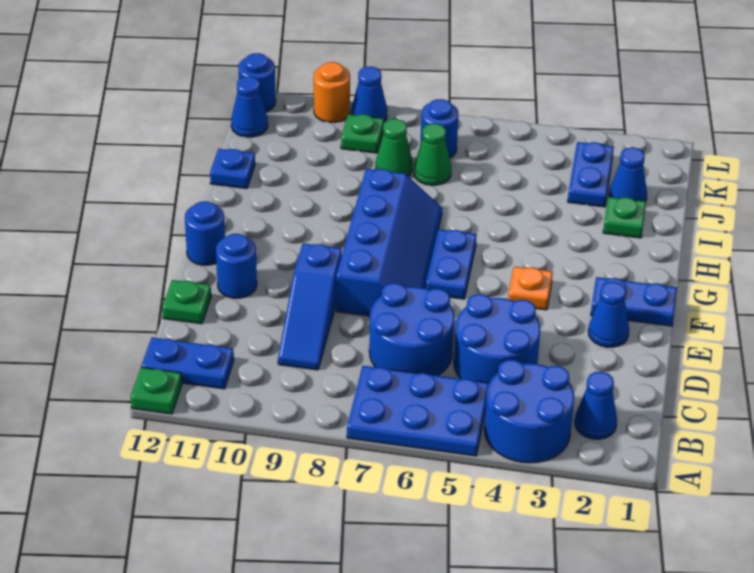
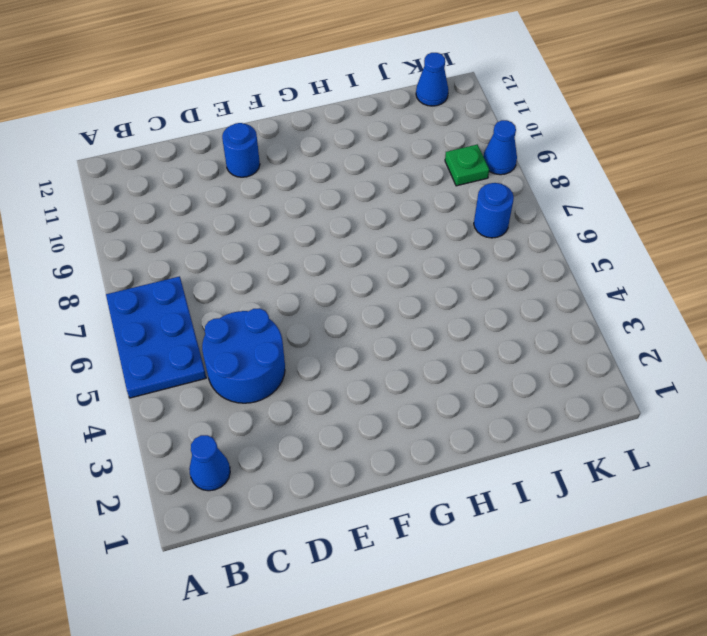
none -> blue 2x2 round brick [484,360,574,463]
none -> green 1x1 plate [131,367,182,414]
none -> blue 1x2 plate [141,338,234,389]

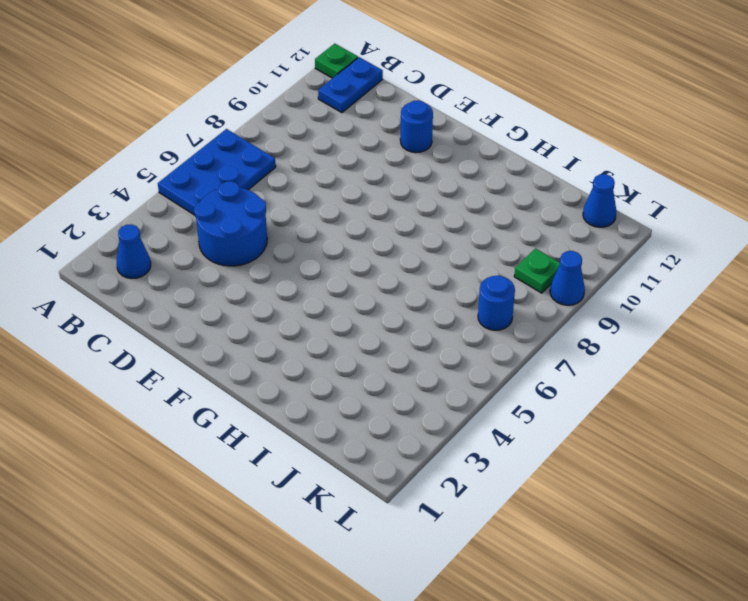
none -> blue 2x2 round brick [484,360,574,463]
none -> blue 2x2 round brick [369,283,454,376]
none -> blue 1x3 slope [278,243,342,370]

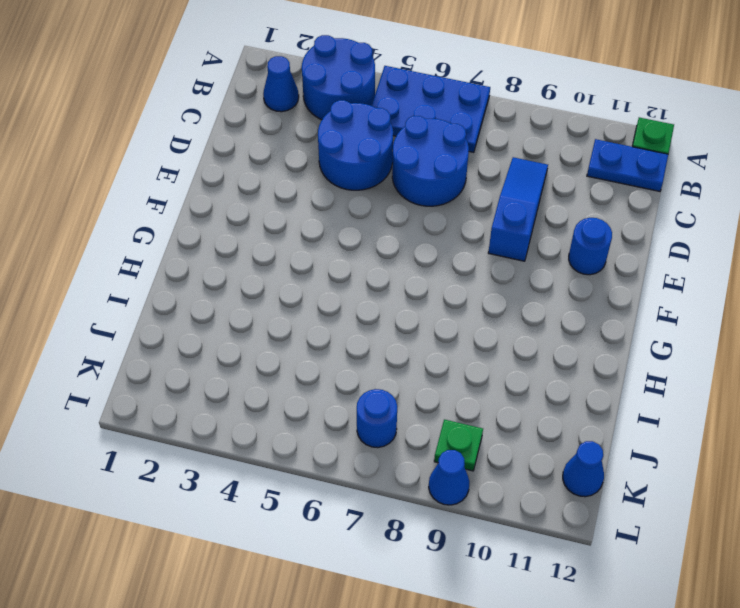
none -> green 1x1 plate [162,280,211,324]
none -> blue 1x1 cone [588,282,629,347]
none -> blue 2x4 slope [336,169,442,316]

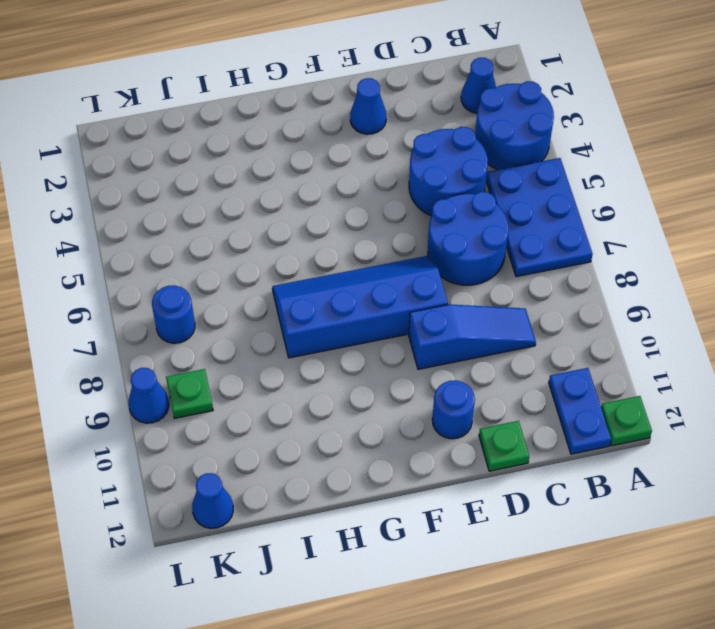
none -> blue 1x2 plate [591,277,677,326]
none -> orange 1x1 plate [508,267,553,310]
none -> blue 1x2 plate [426,229,477,299]

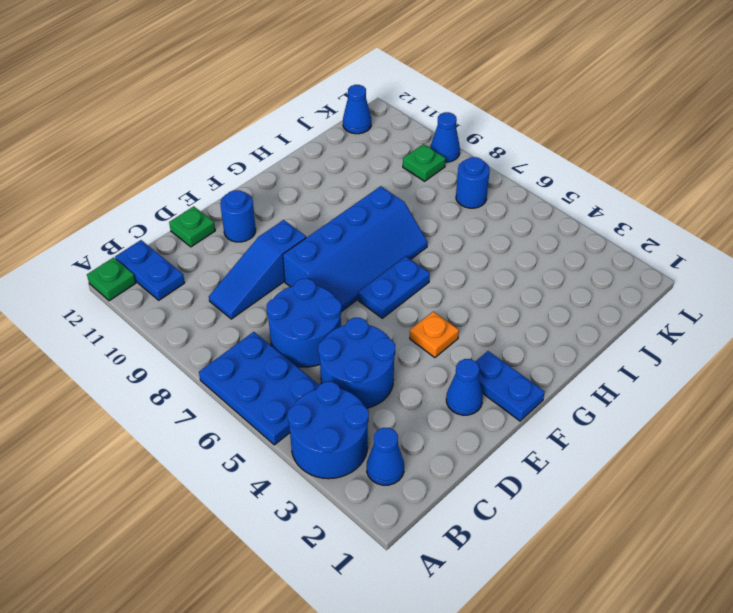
none -> blue 1x1 round brick [185,201,225,265]
none -> green 1x1 plate [603,197,646,238]
none -> blue 1x1 plate [210,149,255,189]

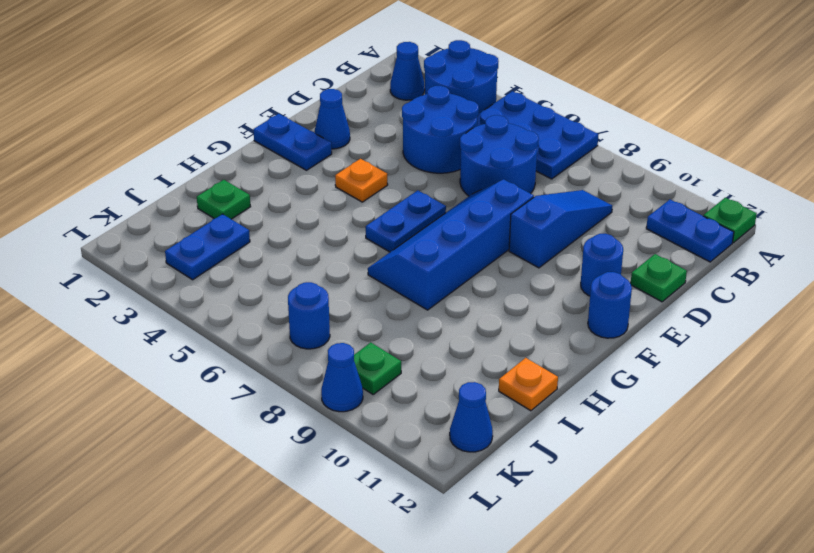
orange 1x1 plate [499,358,558,411] -> blue 1x1 plate [210,149,255,189]
none -> blue 1x1 cone [609,147,647,201]
none -> green 1x1 cone [414,123,451,185]
none -> green 1x1 cone [376,119,413,176]

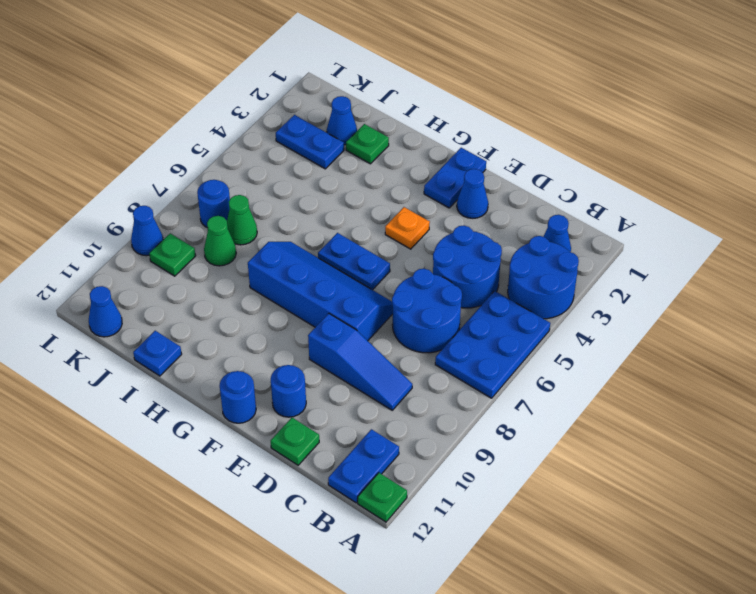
none -> orange 1x1 round brick [314,62,350,122]
none -> blue 1x1 round brick [238,53,276,112]

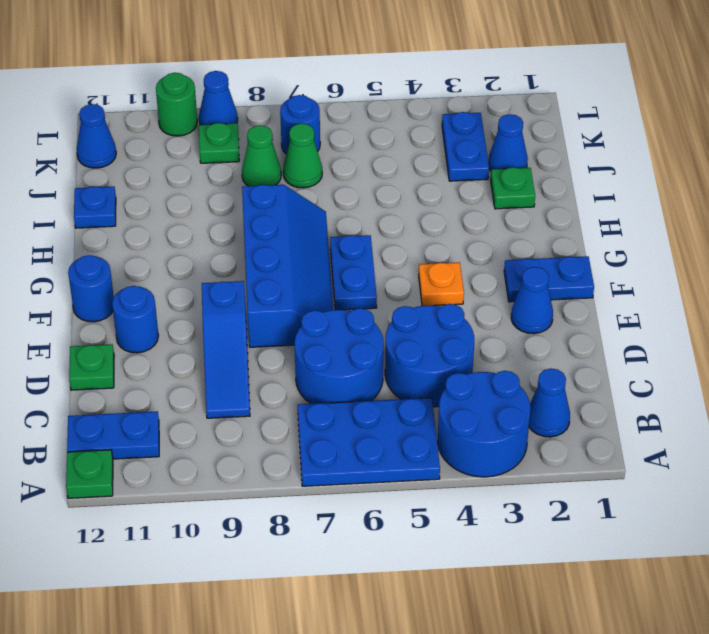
green 1x1 round brick [156,73,197,136] -> orange 1x1 round brick [314,62,350,122]
none -> blue 1x1 round brick [238,53,276,112]

